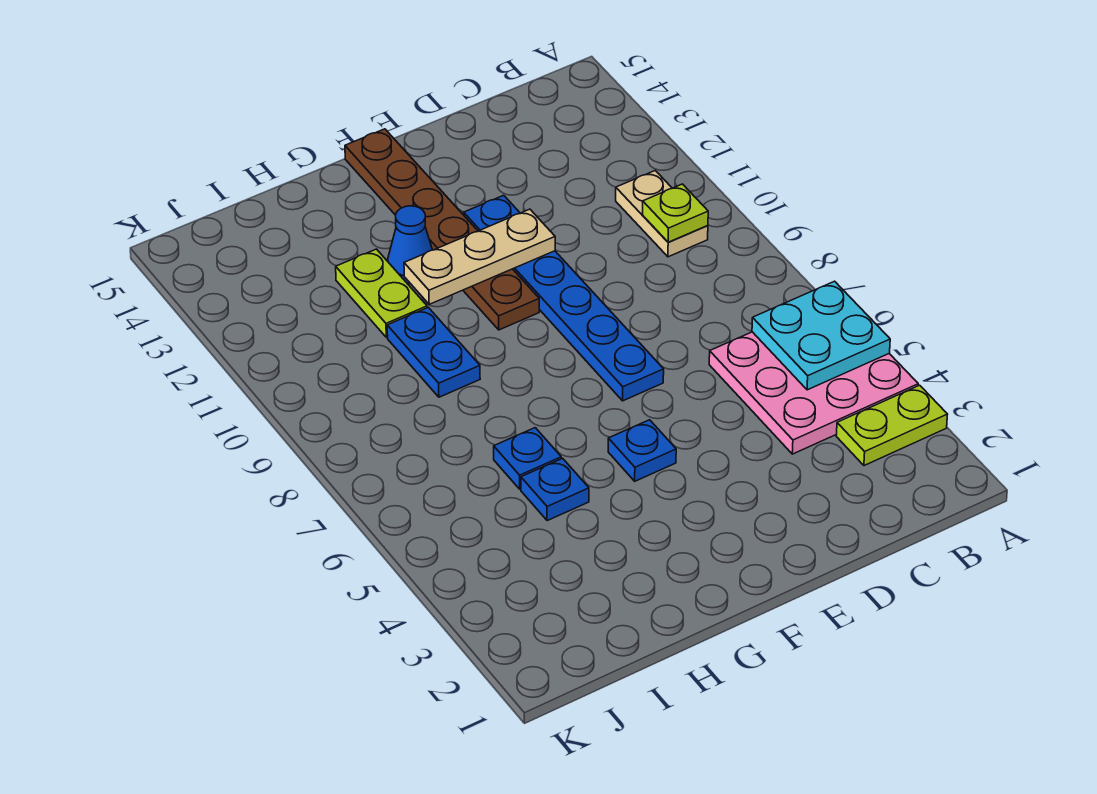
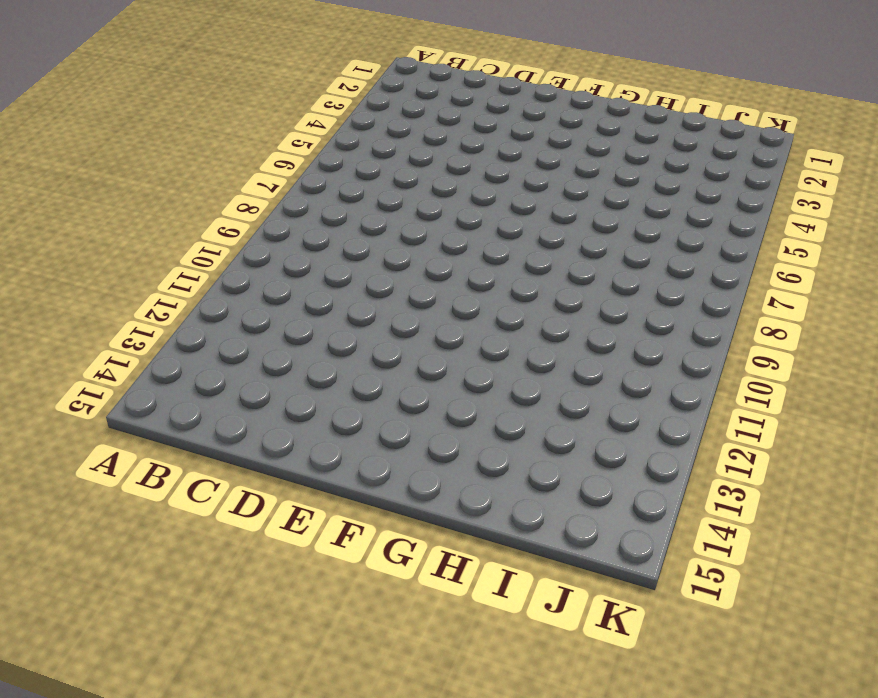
none -> lime 1x2 plate [836,385,948,466]
none -> pink 3x3 plate [709,332,918,454]
none -> tan 1x2 plate [616,171,708,257]

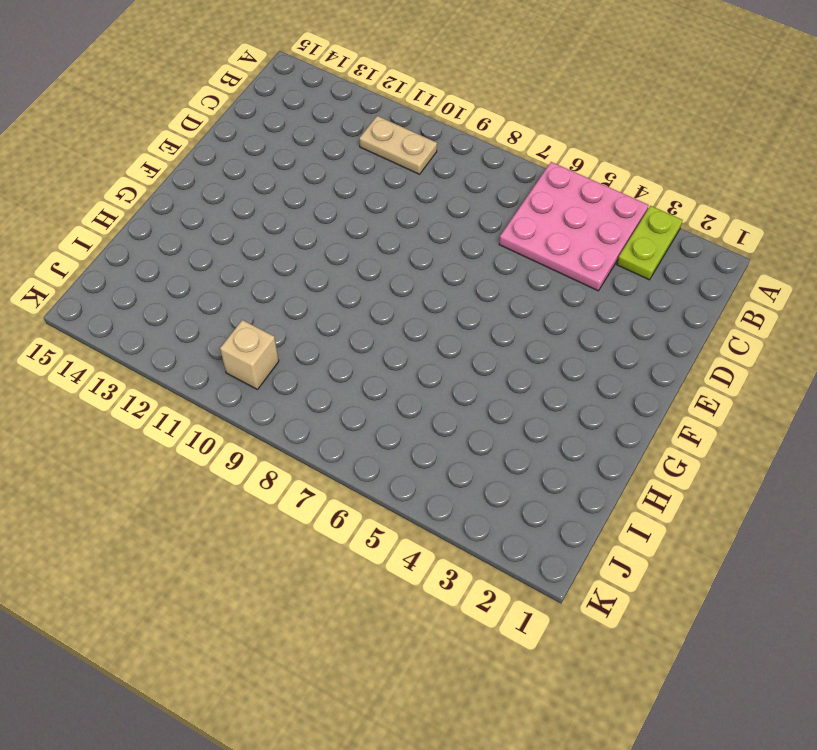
tan 1x1 brick [220,320,279,389] -> none
none -> blue 1x6 plate [464,195,664,401]
none -> blue 1x1 plate [608,420,676,481]
none -> brown 1x6 plate [345,129,539,330]

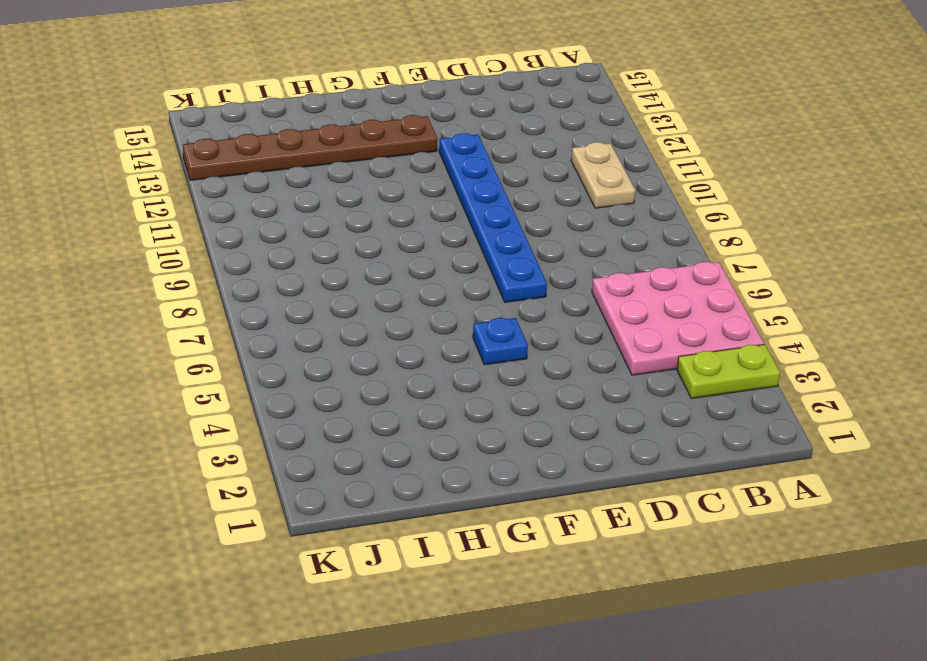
brown 1x6 plate [183,115,437,180] -> brown 1x6 plate turned to [345,129,539,330]
none -> blue 1x1 cone [388,206,432,284]
none -> blue 1x1 plate [521,458,589,521]
none -> blue 1x1 plate [494,428,561,489]

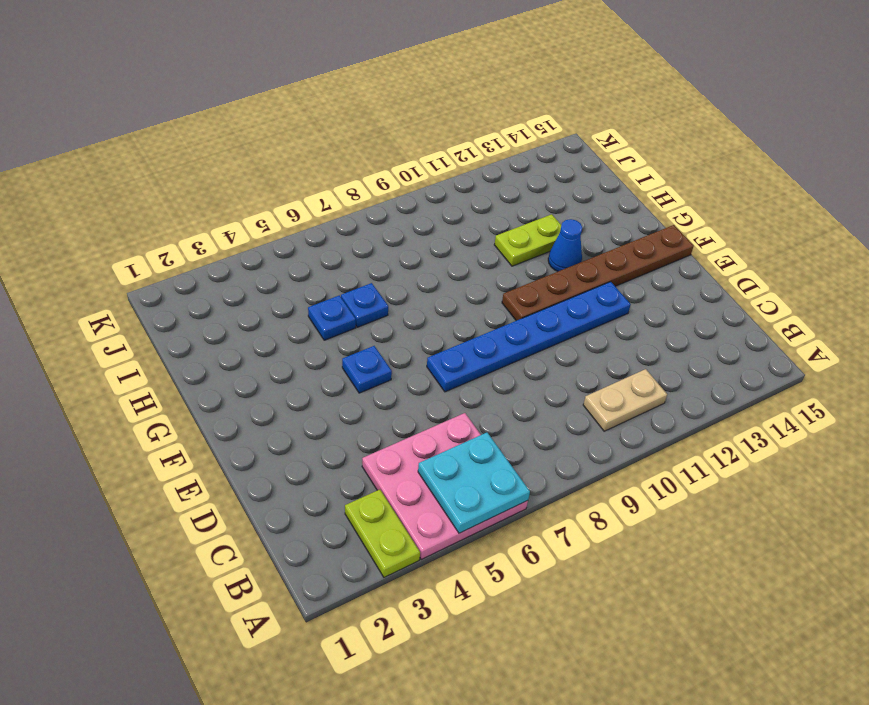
none -> blue 1x2 plate [387,307,480,397]
none -> lime 1x1 plate [643,184,708,242]
none -> tan 1x3 plate [404,209,555,304]

